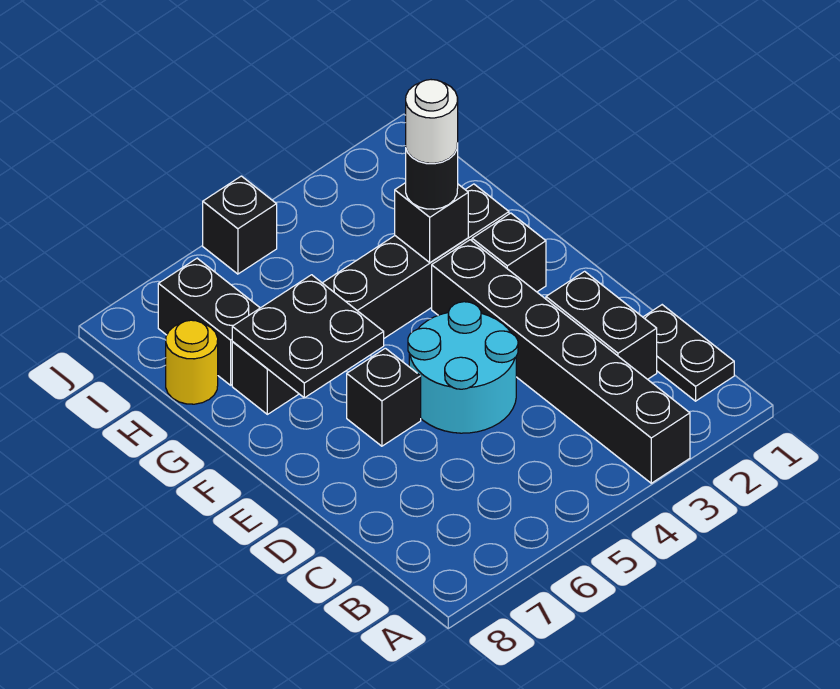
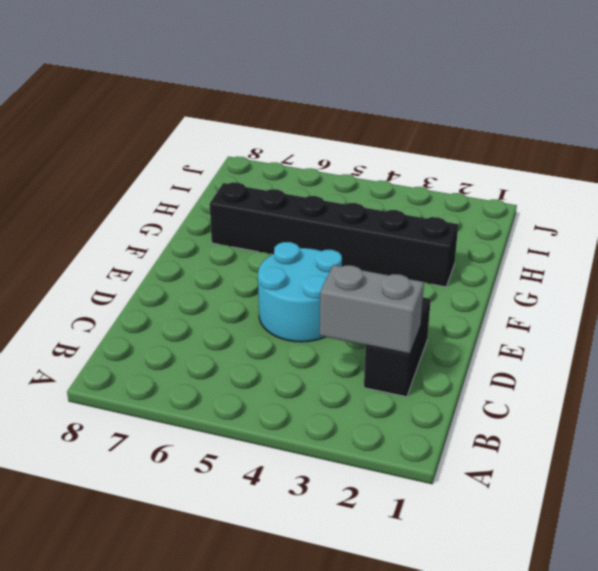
grey 1x2 brick [320,265,424,354] -> none
none -> black 1x6 brick [432,240,690,483]
none -> black 1x2 plate [643,305,734,401]
none -> black 1x1 brick [347,348,421,446]

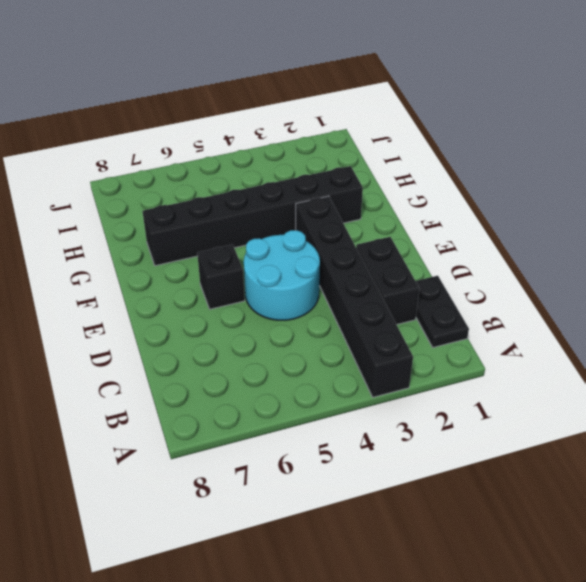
none -> black 1x1 brick [472,213,546,292]
none -> black 1x2 brick [158,258,260,385]
none -> yellow 1x1 round brick [166,320,218,404]

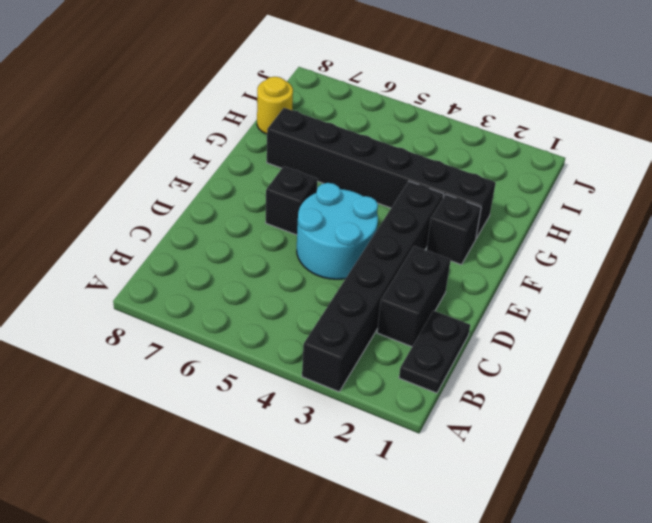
none -> black 1x2 brick [158,258,260,385]
none -> black 1x1 brick [203,176,277,274]
none -> black 2x2 plate [232,275,384,398]

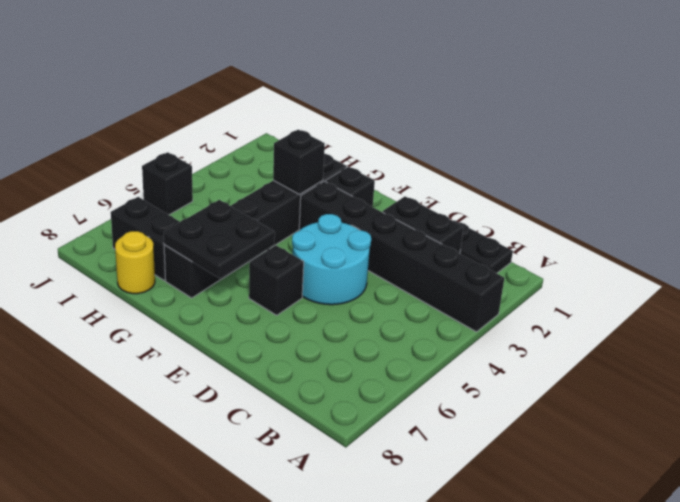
none -> black 1x1 round brick [406,144,458,209]
none -> white 1x1 round brick [406,80,458,163]

